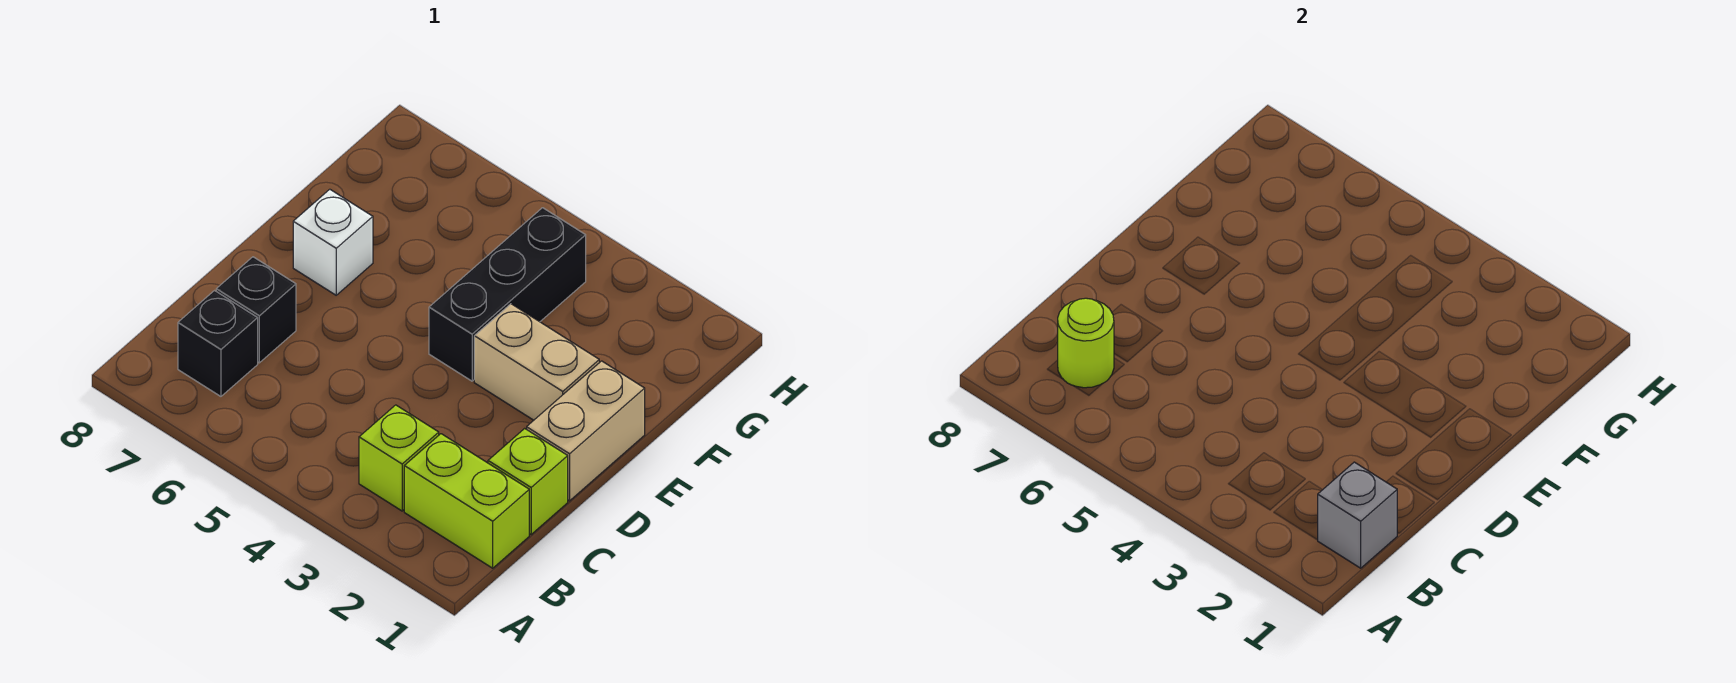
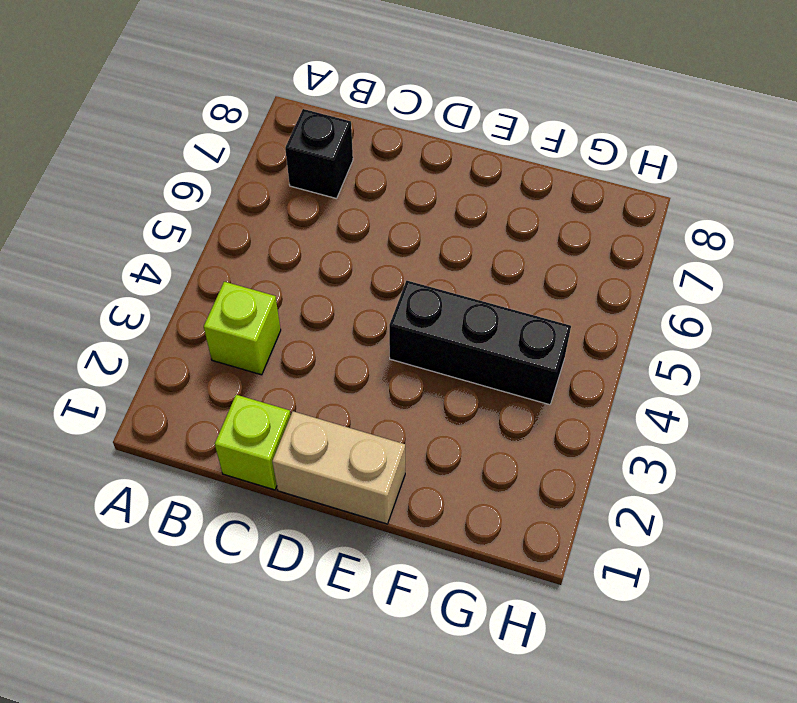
none -> lime 1x2 brick [404,434,529,568]
none -> black 1x1 brick [216,257,296,363]

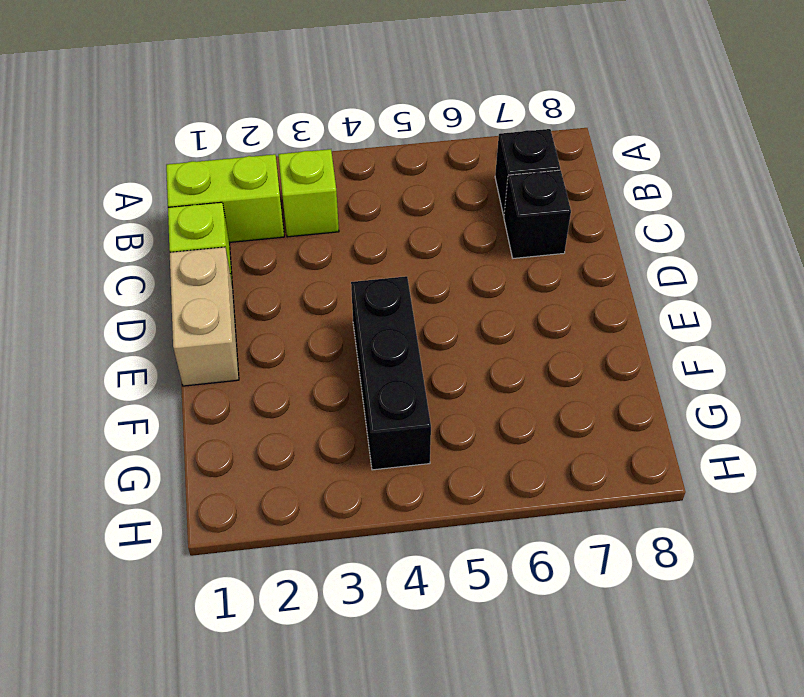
none -> tan 1x2 brick [474,304,599,420]
none -> white 1x1 brick [293,189,373,295]

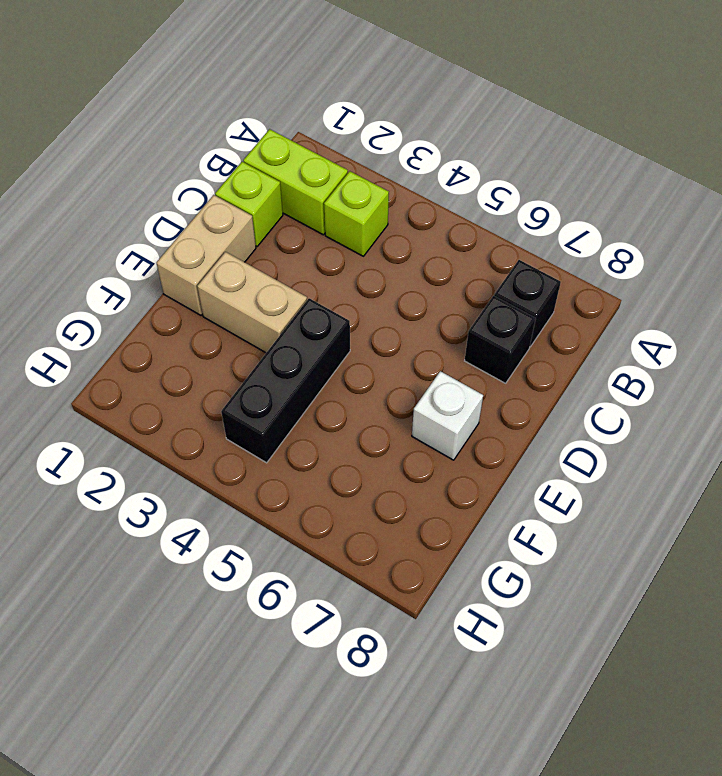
none -> grey 1x1 brick [1318,462,1397,568]
none -> lime 1x1 round brick [1058,298,1114,388]

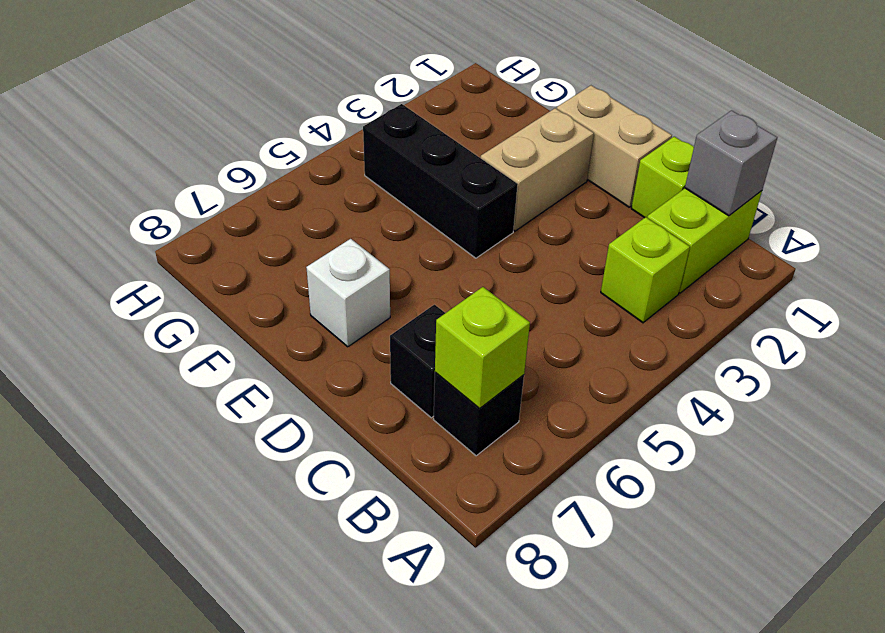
lime 1x1 brick [435,287,530,408] -> lime 1x1 round brick [1058,298,1114,388]

